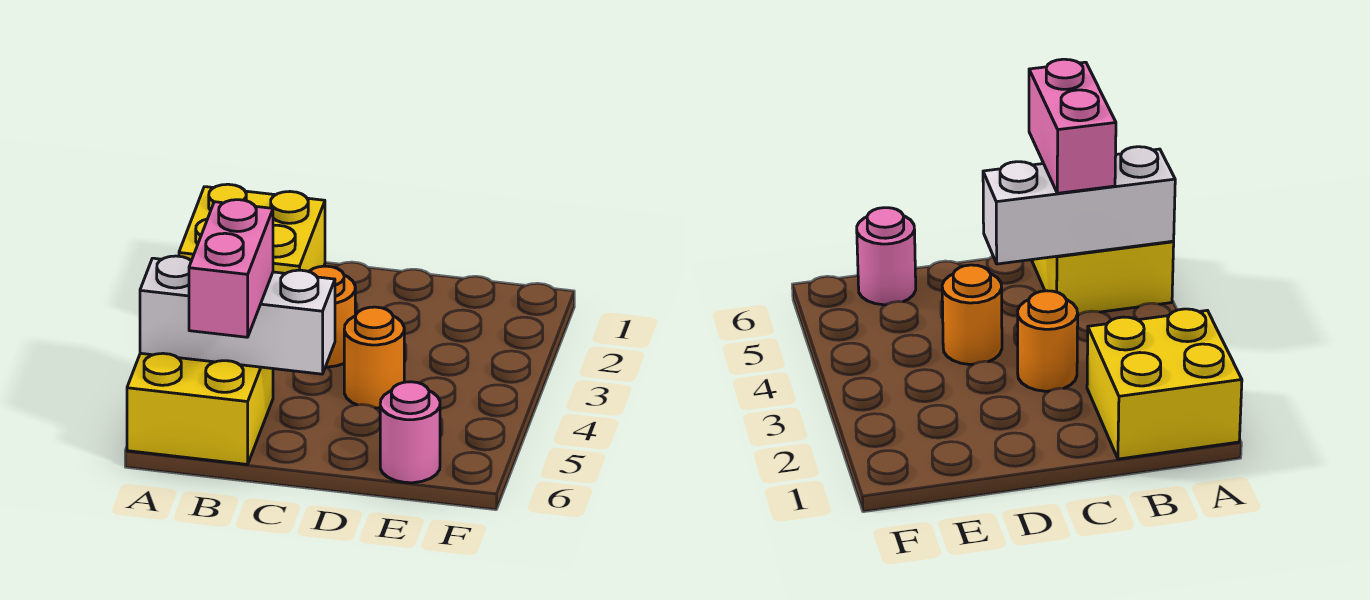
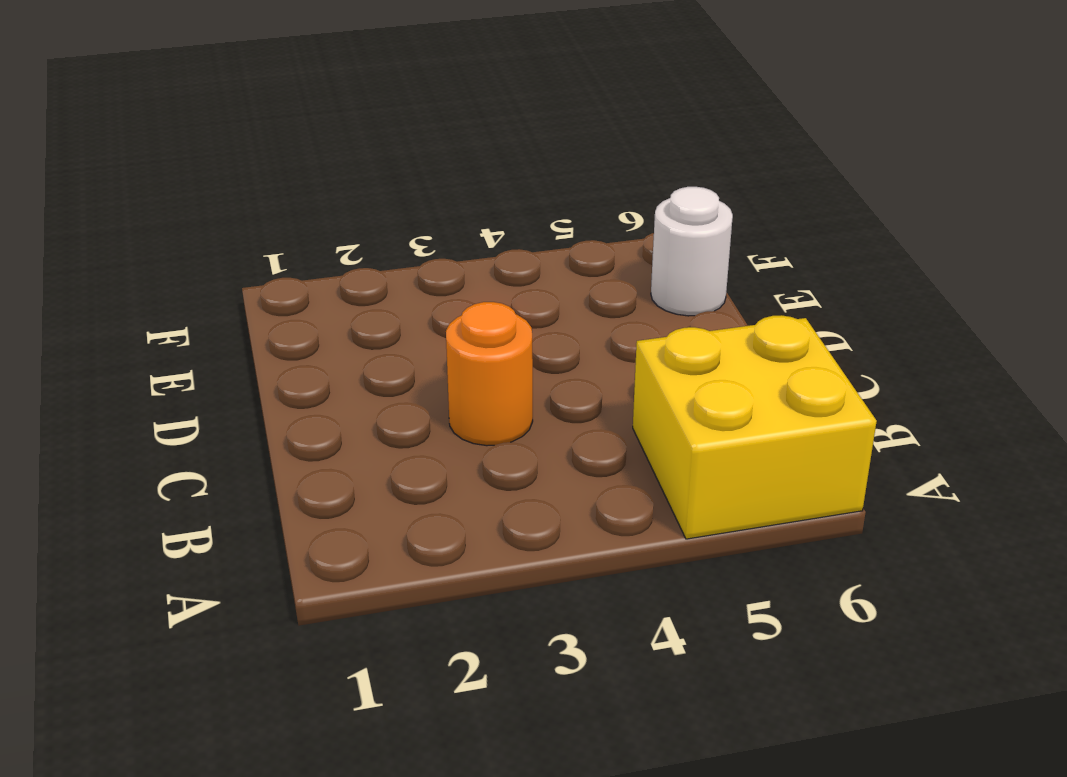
white 1x1 round brick [651,187,733,316] -> pink 1x1 round brick [380,382,440,483]
none -> yellow 2x2 brick [179,184,325,273]
none -> orange 1x1 round brick [344,307,404,408]

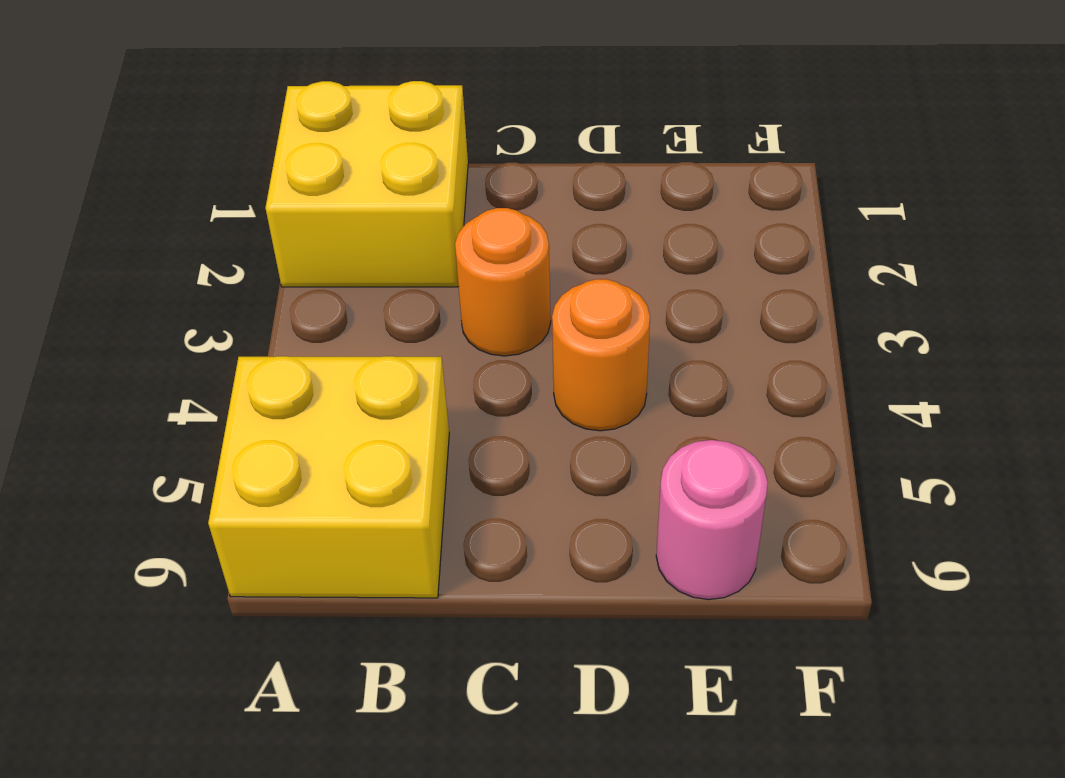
none -> white 1x3 brick [140,256,335,374]
none -> pink 1x2 brick [189,200,273,337]

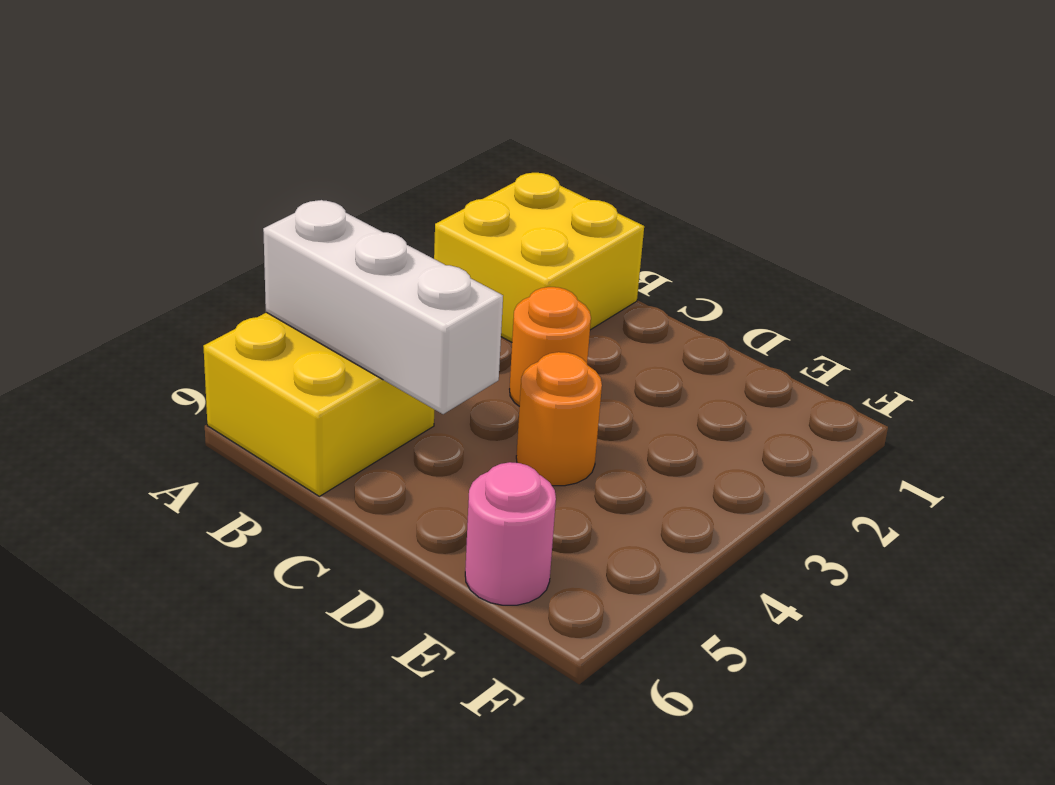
none -> pink 1x2 brick [189,200,273,337]

